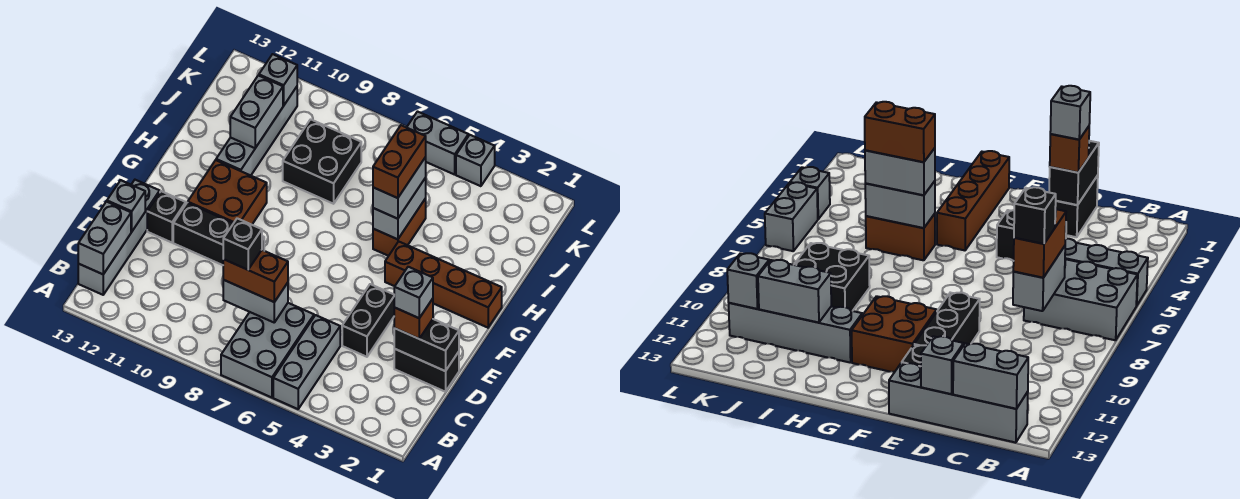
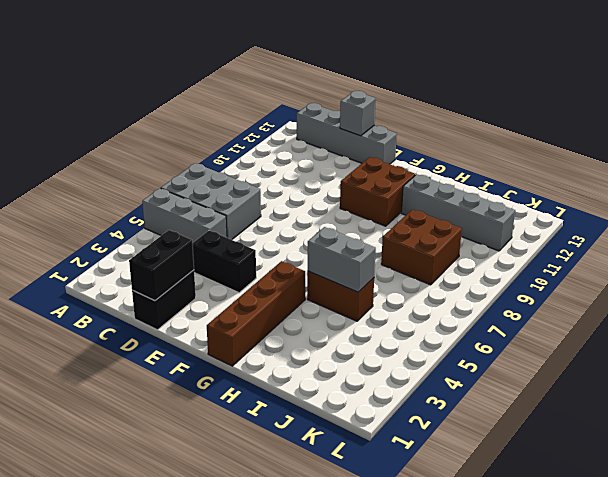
brown 2x2 brick [381,209,462,285] -> black 2x2 brick [283,119,361,204]
none -> black 1x3 brick [173,203,264,265]
none -> black 1x1 brick [147,191,186,242]
none -> grey 1x1 brick [456,135,495,186]

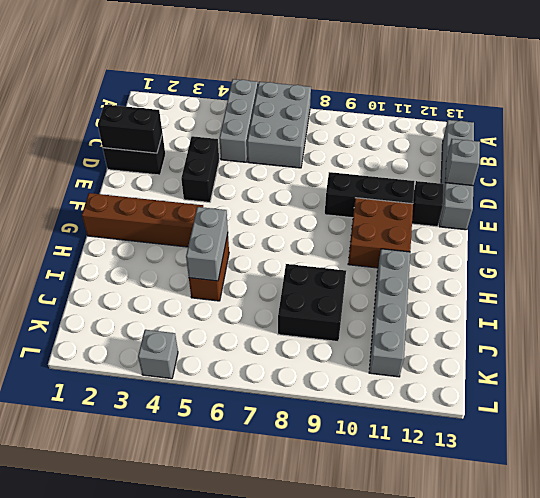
none -> grey 1x2 brick [407,112,468,175]
none -> grey 1x2 brick [78,202,131,274]
none -> grey 1x2 brick [223,280,288,322]

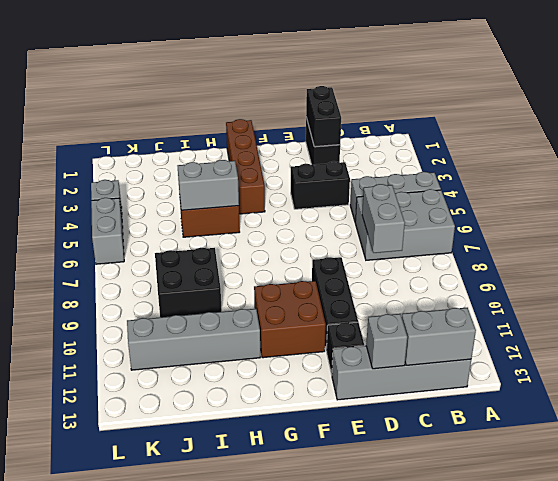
none -> grey 1x2 brick [230,75,283,148]
none -> grey 1x1 brick [259,54,297,106]
none -> brown 1x2 brick [223,250,288,302]

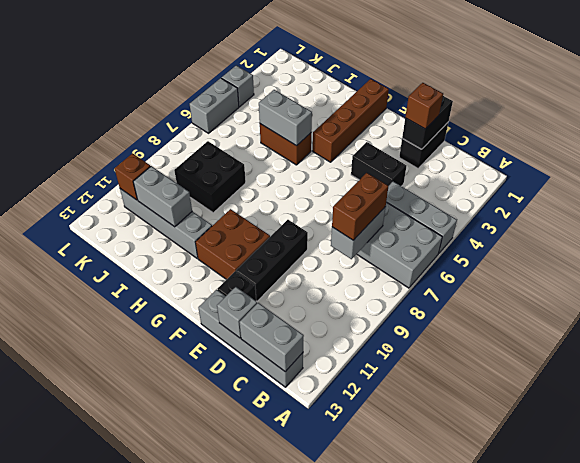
brown 1x1 brick [115,153,151,200] -> grey 1x1 brick [259,54,297,106]
none -> grey 1x2 brick [373,157,426,219]
none -> black 1x1 brick [223,218,262,270]
none -> grey 1x1 brick [394,267,433,318]

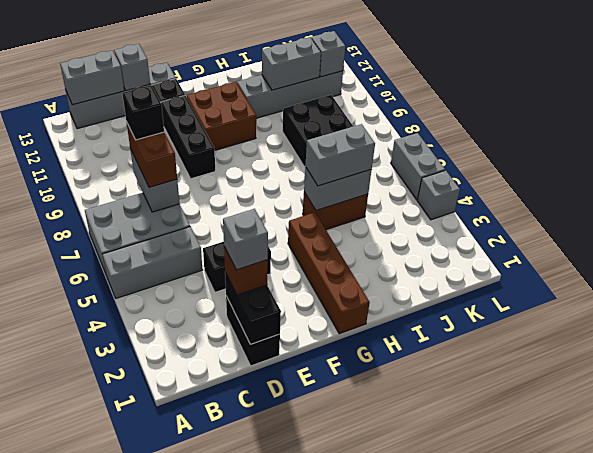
none -> brown 1x2 brick [373,125,426,198]

